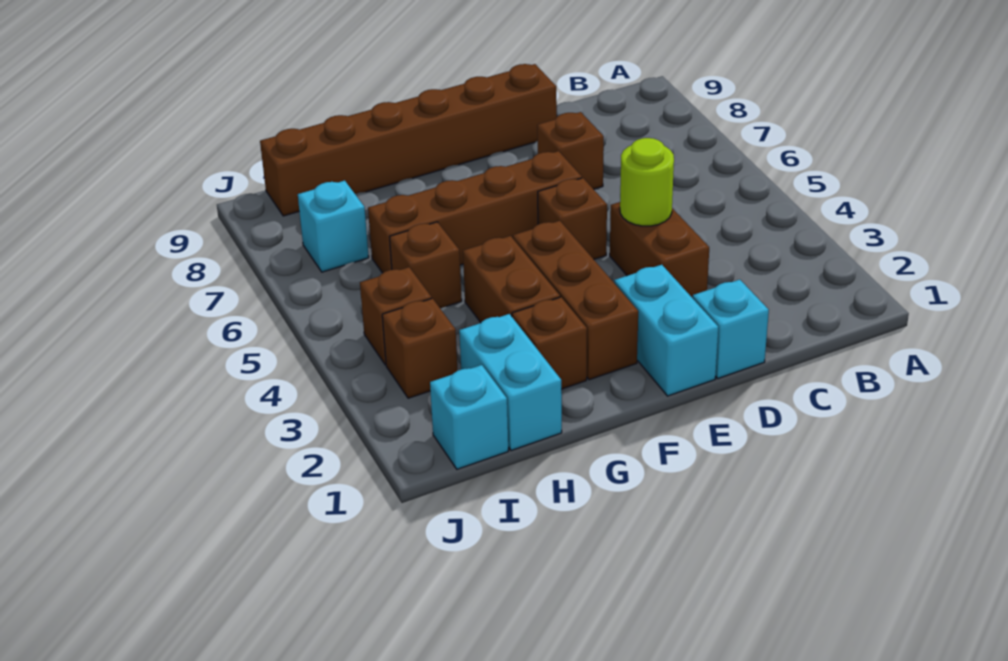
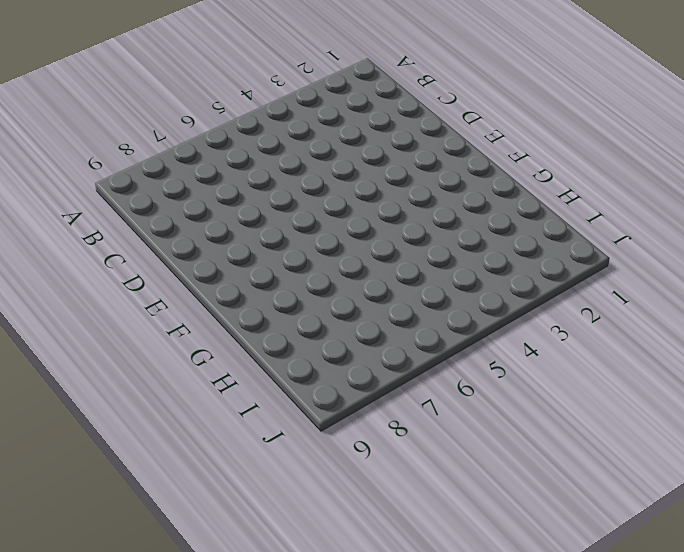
none -> cyan 1x1 brick [693,280,769,378]
none -> brown 1x2 brick [610,202,709,298]
none -> brown 1x1 brick [537,112,604,189]

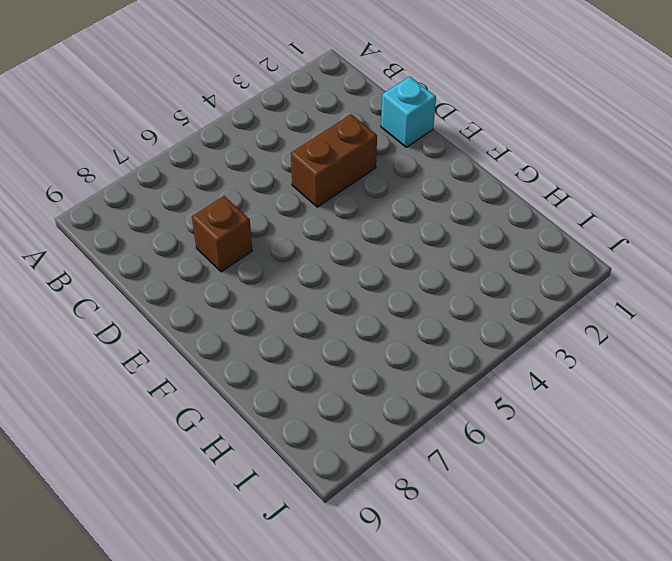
none -> brown 1x6 brick [260,64,557,216]
none -> cyan 1x2 brick [614,265,718,396]
none -> brown 1x1 brick [538,178,607,259]

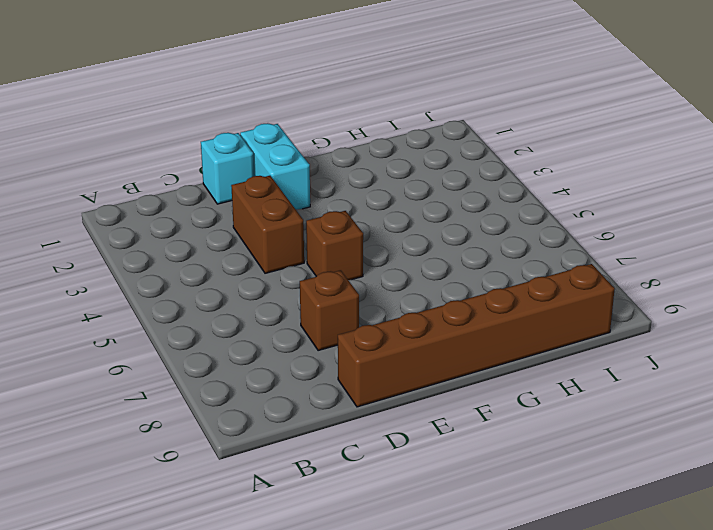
none -> brown 1x4 brick [368,151,582,273]
none -> brown 1x3 brick [513,221,638,380]
none -> brown 1x1 brick [512,297,587,389]

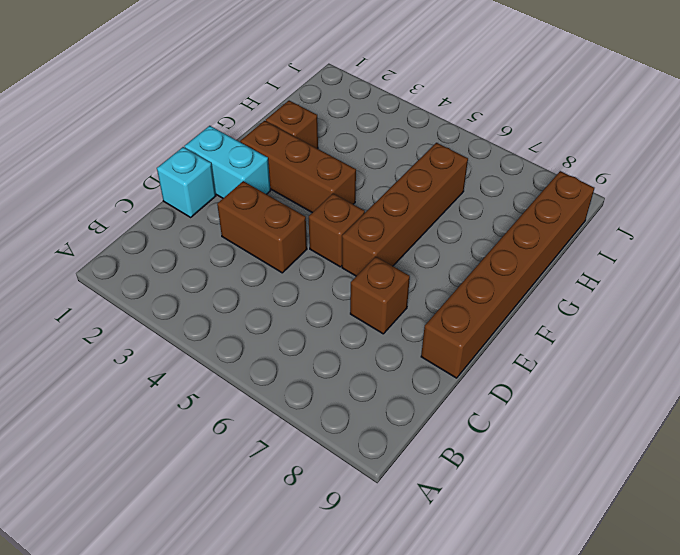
none -> brown 1x2 brick [463,236,560,322]
none -> cyan 1x2 brick [459,314,562,451]
none -> brown 1x1 brick [390,222,462,308]

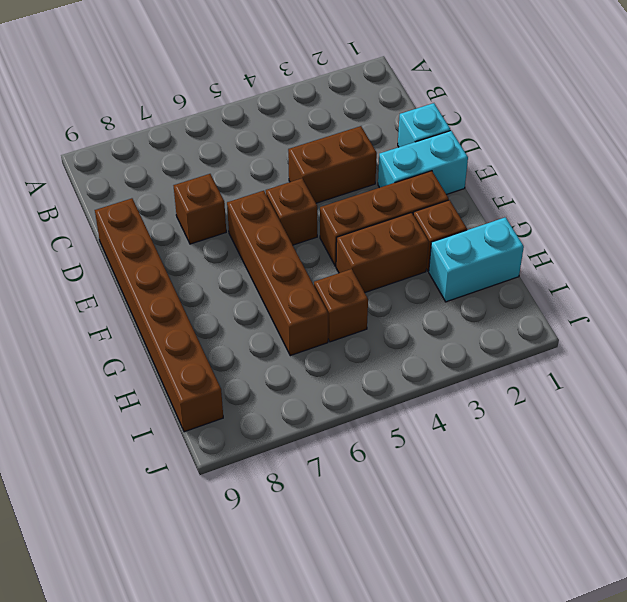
none -> cyan 1x1 brick [430,365,508,469]
none -> brown 1x1 brick [382,298,458,398]
none -> brown 1x1 brick [360,267,432,365]

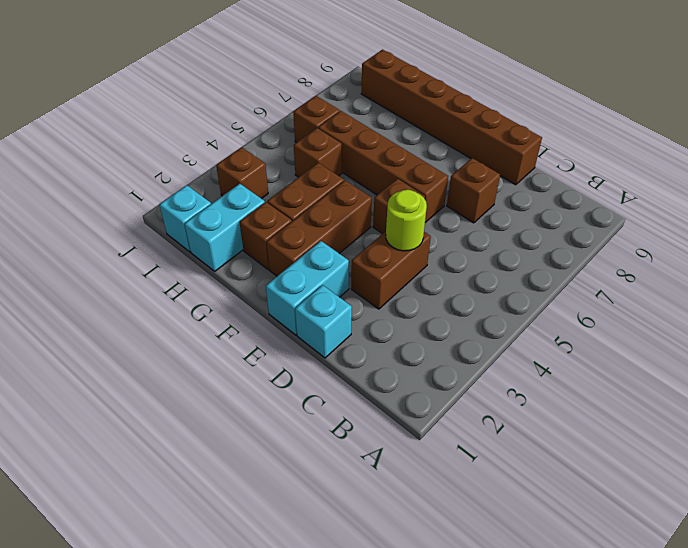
brown 1x1 brick [293,96,340,143] -> brown 1x1 brick moved to [360,267,432,365]
none -> cyan 1x1 brick [298,181,369,272]

